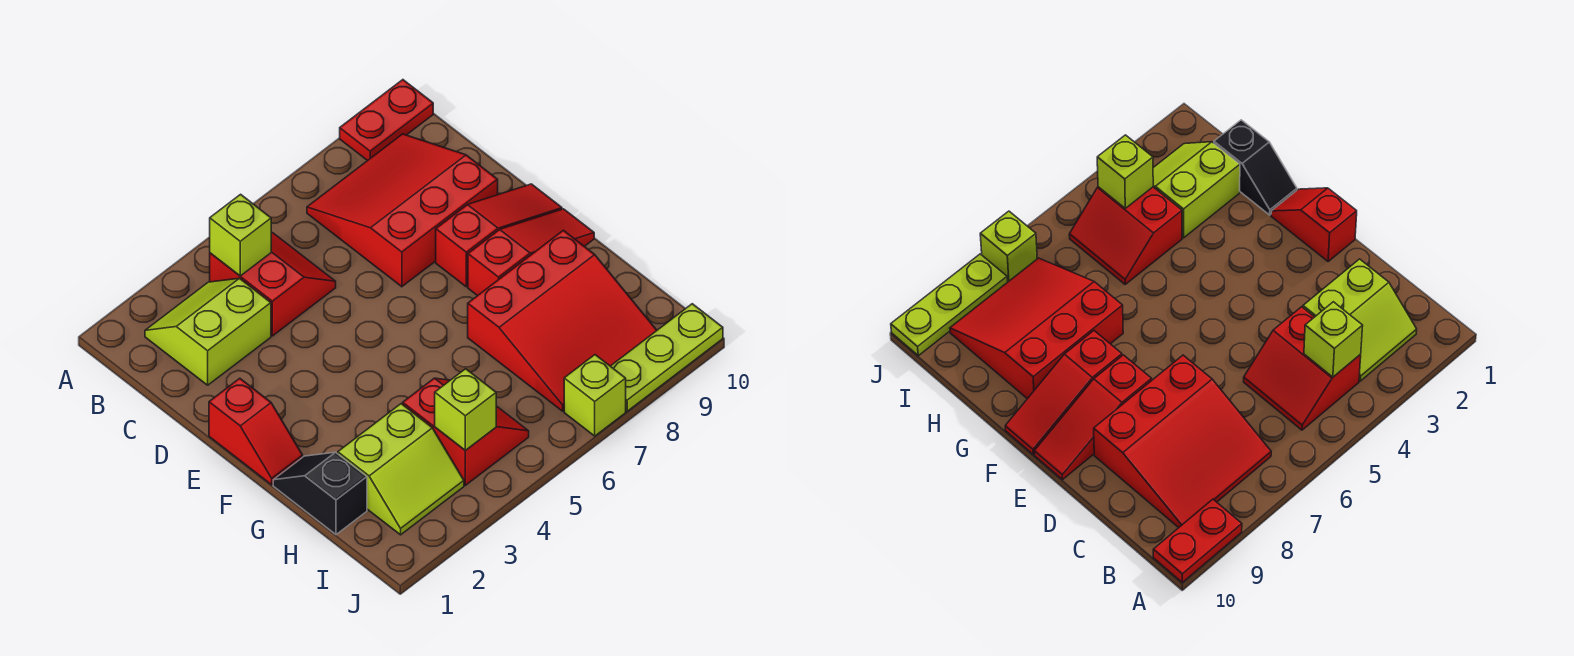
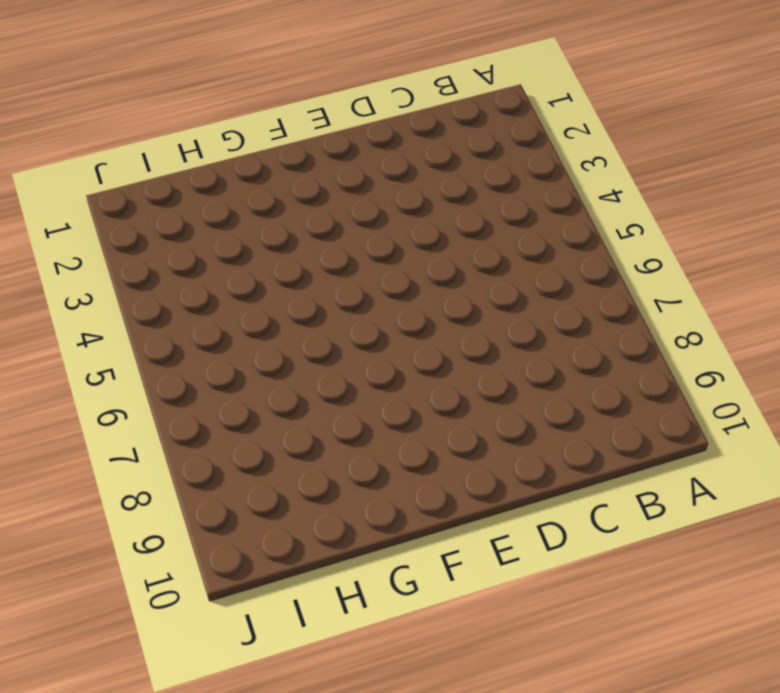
none -> red 1x2 plate [340,80,433,161]
none -> lime 2x2 slope [145,278,271,385]
none -> red 2x2 slope [210,233,336,336]

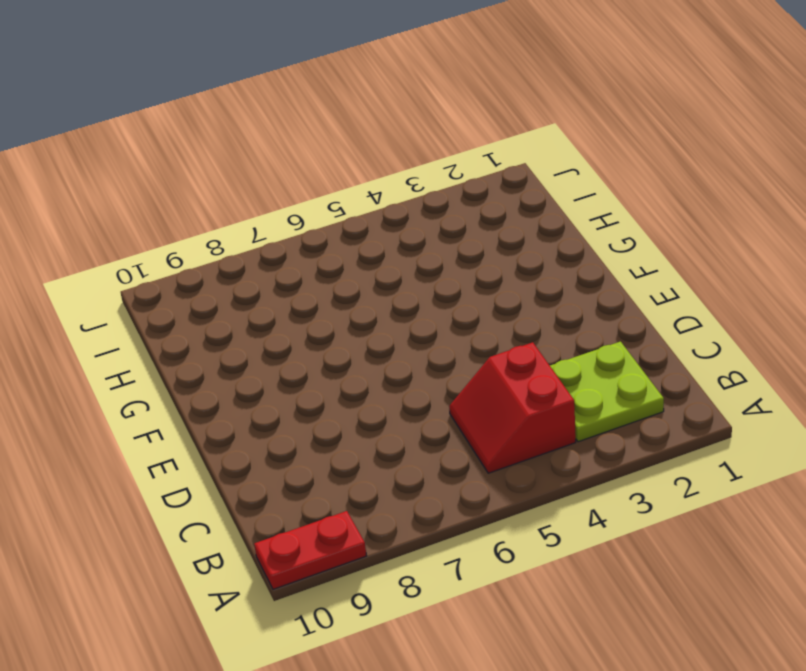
lime 2x2 plate [550,342,664,442] -> lime 2x2 slope [145,278,271,385]
none -> red 3x3 slope [307,134,498,287]
none -> red 1x2 slope [209,378,303,485]
none -> red 1x3 slope [436,184,562,287]

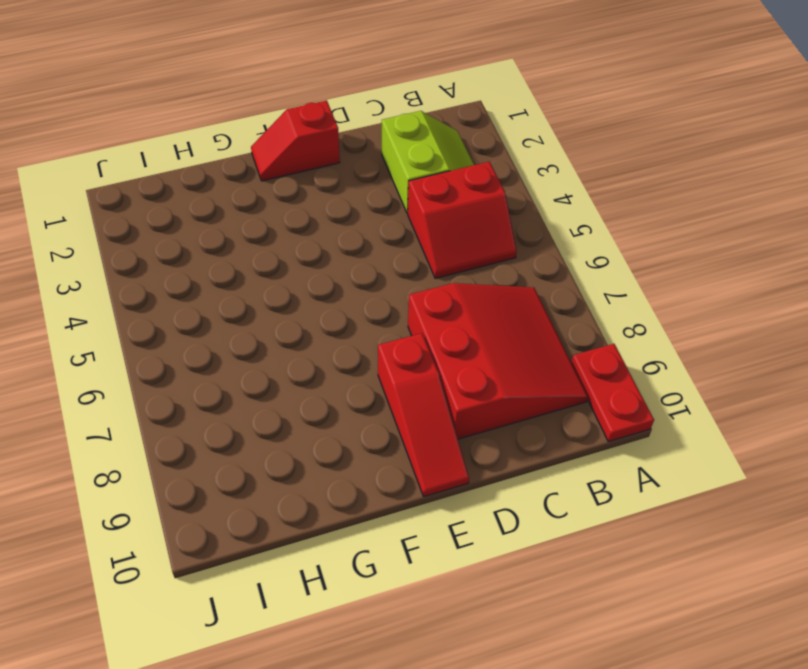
none -> red 1x3 slope [468,209,594,296]
none -> black 1x2 slope [273,452,367,534]
none -> red 3x3 slope [468,230,657,411]

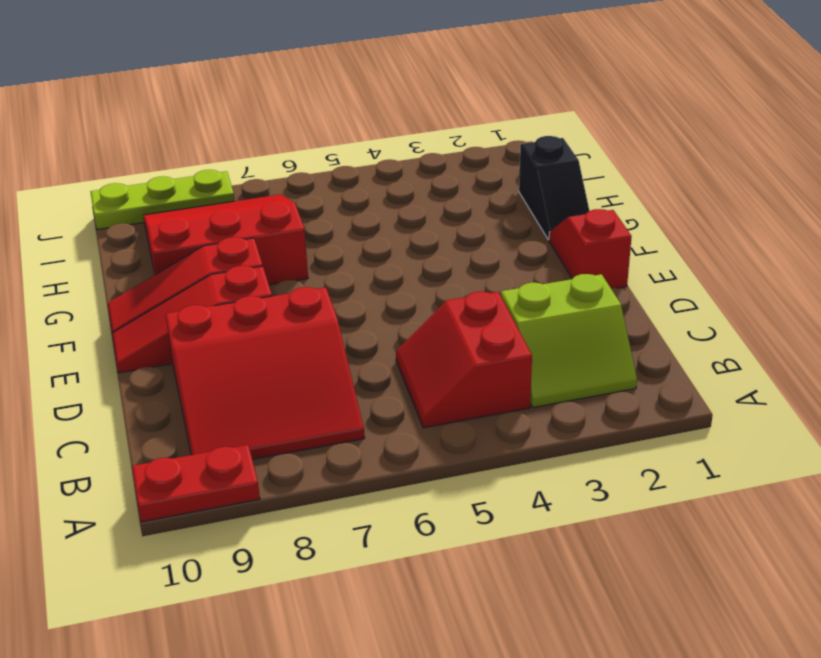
none -> lime 2x2 slope [338,404,464,535]
none -> red 2x2 slope [403,378,529,485]
none -> lime 1x1 brick [564,355,626,436]

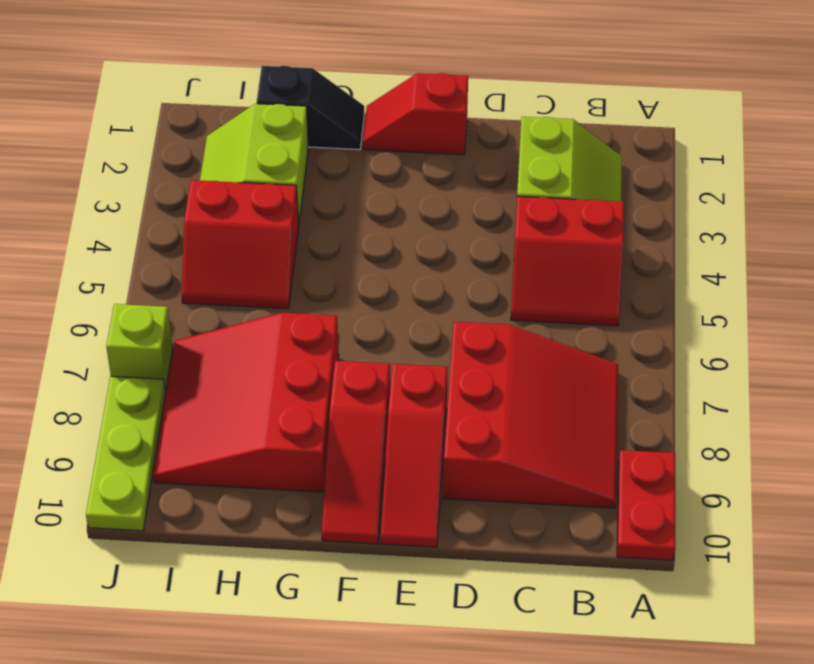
none -> lime 1x1 brick [210,194,271,276]
none -> lime 1x1 brick [435,369,496,450]

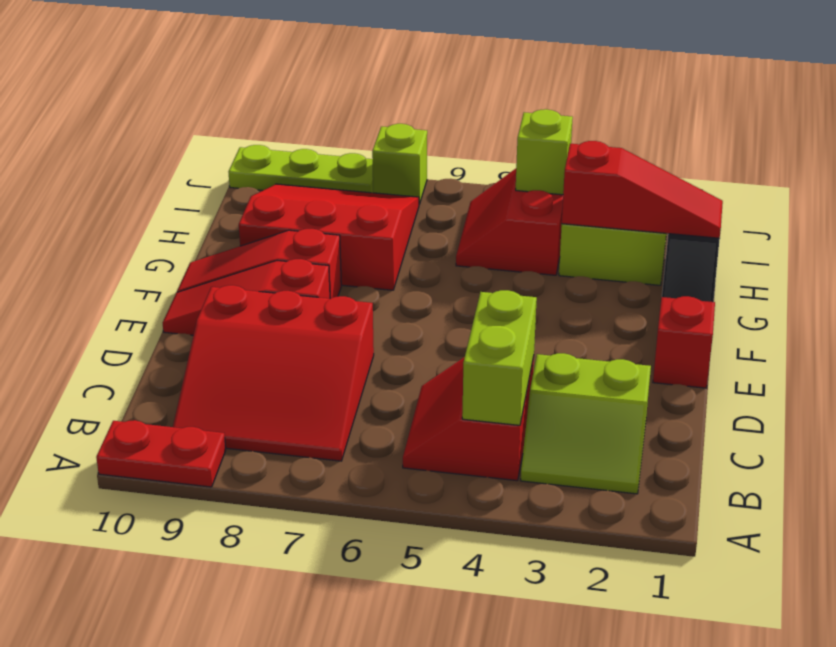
lime 1x2 brick [462,290,537,425] -> lime 1x1 brick [210,194,271,276]
red 1x3 slope [562,141,723,238] -> none

